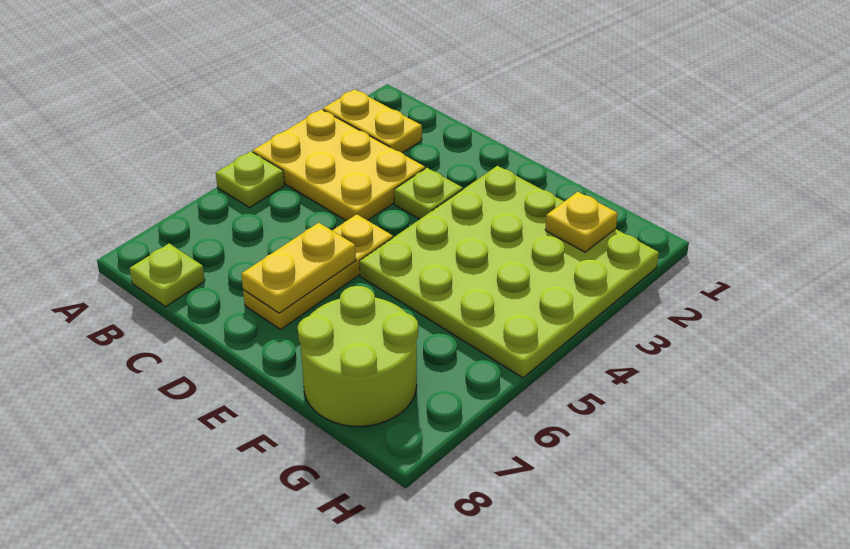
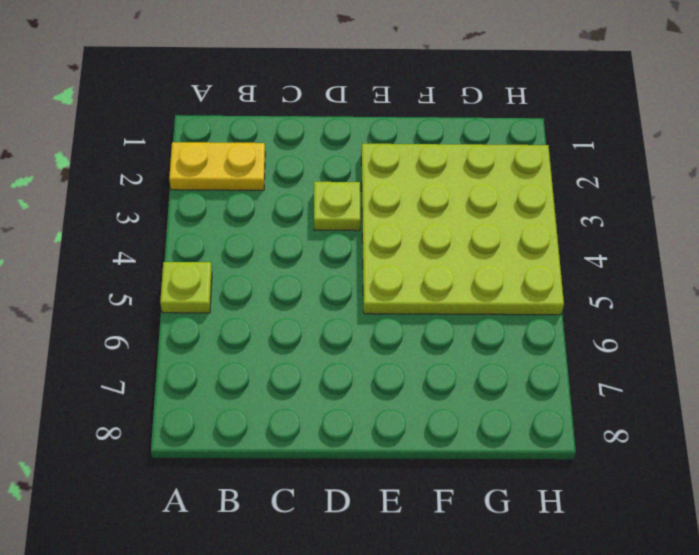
none -> yellow 2x3 plate [253,109,425,221]
none -> lime 1x1 plate [130,243,205,307]

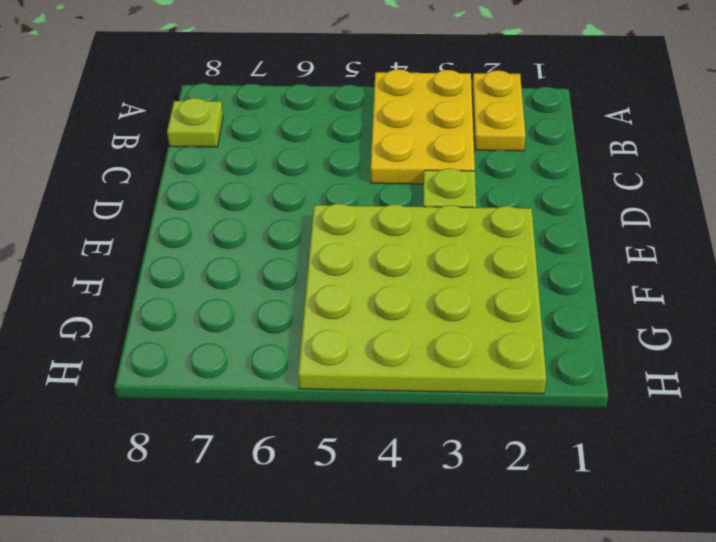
none -> lime 1x1 plate [216,151,285,208]
none -> yellow 1x3 plate [243,214,393,329]

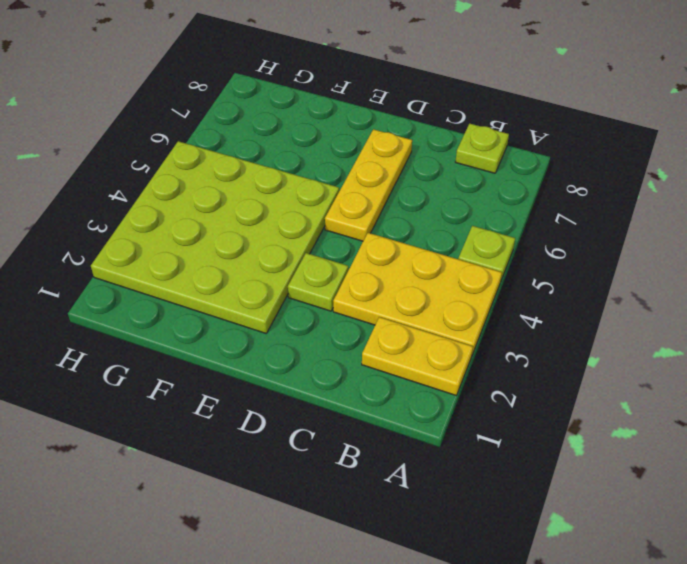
none -> lime 2x2 round brick [298,286,418,426]
none -> yellow 1x2 plate [241,223,356,313]

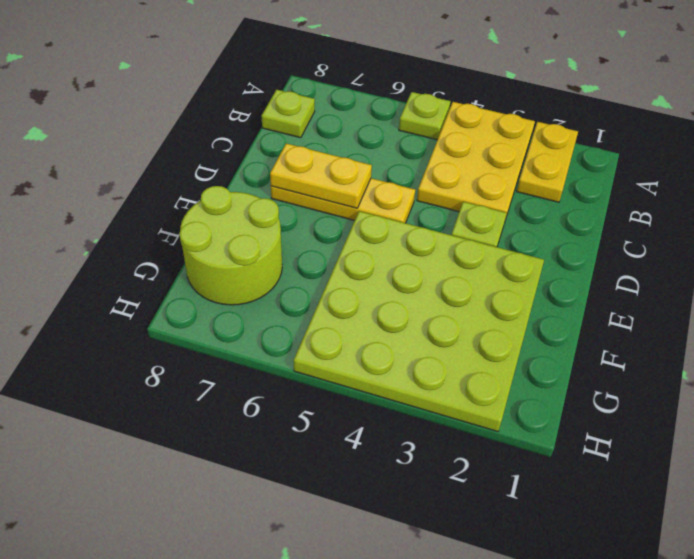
none -> yellow 1x1 plate [545,192,618,252]

